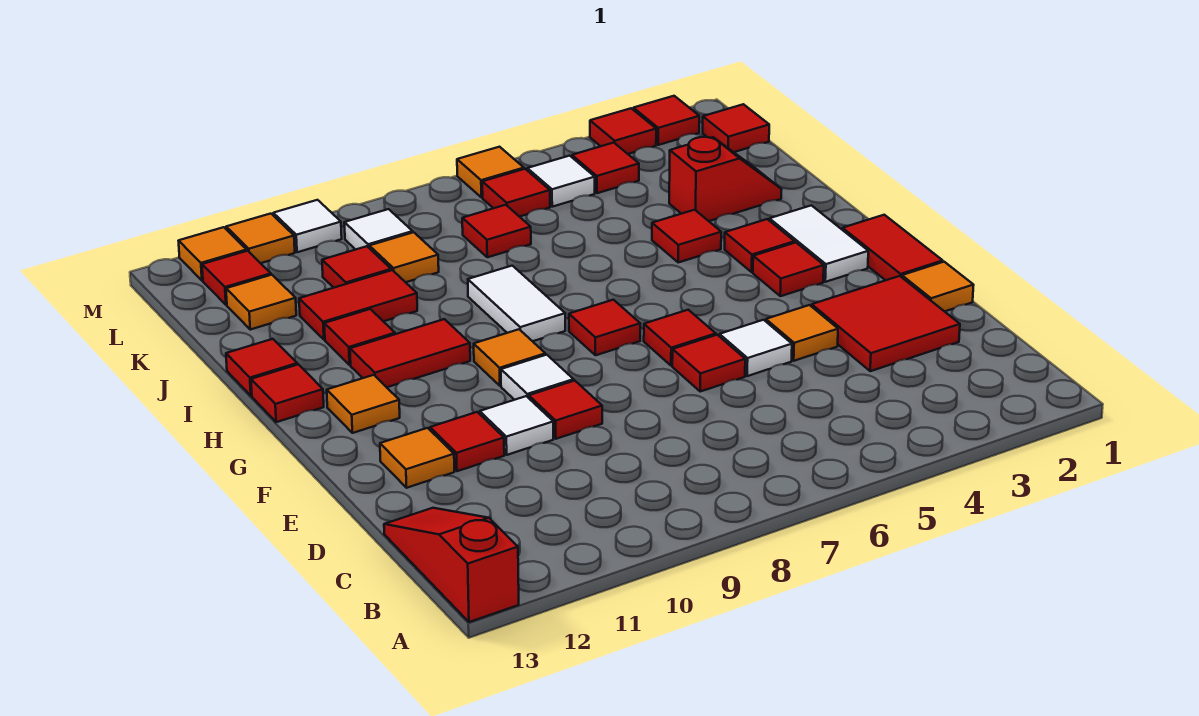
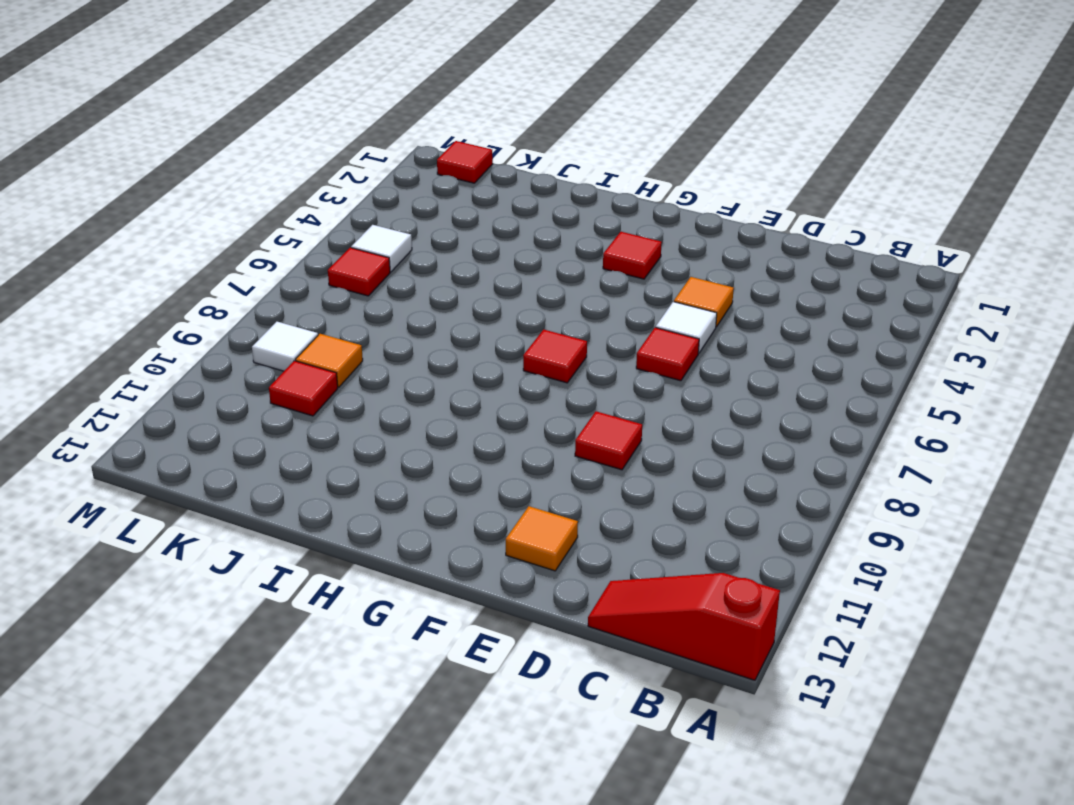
none -> red 2x2 tile [812,276,960,371]
none -> orange 1x1 tile [902,262,974,312]
none -> white 1x1 tile [480,396,553,455]
none -> red 1x1 tile [430,412,504,471]

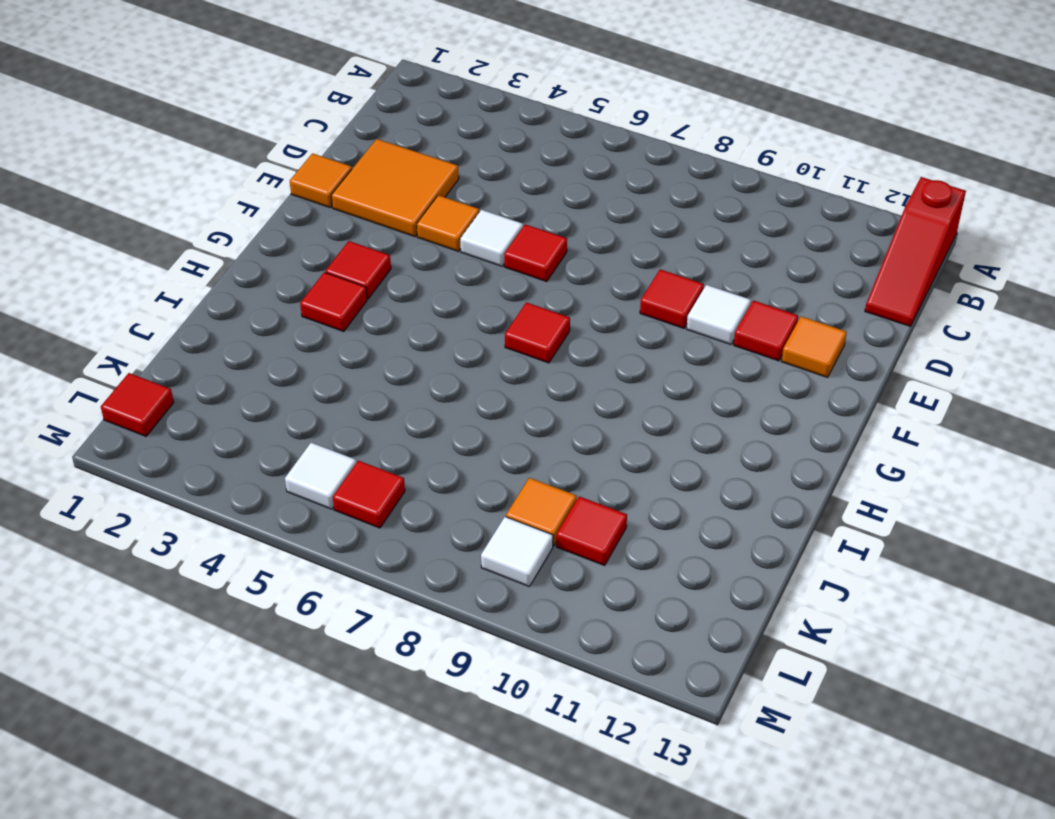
orange 2x2 tile [331,139,459,237] -> red 2x2 tile [812,276,960,371]
none -> red 1x2 tile [842,215,943,280]
none -> red 1x1 tile [644,310,716,366]
none -> white 1x1 tile [501,355,574,400]
none -> white 1x2 tile [769,205,868,282]

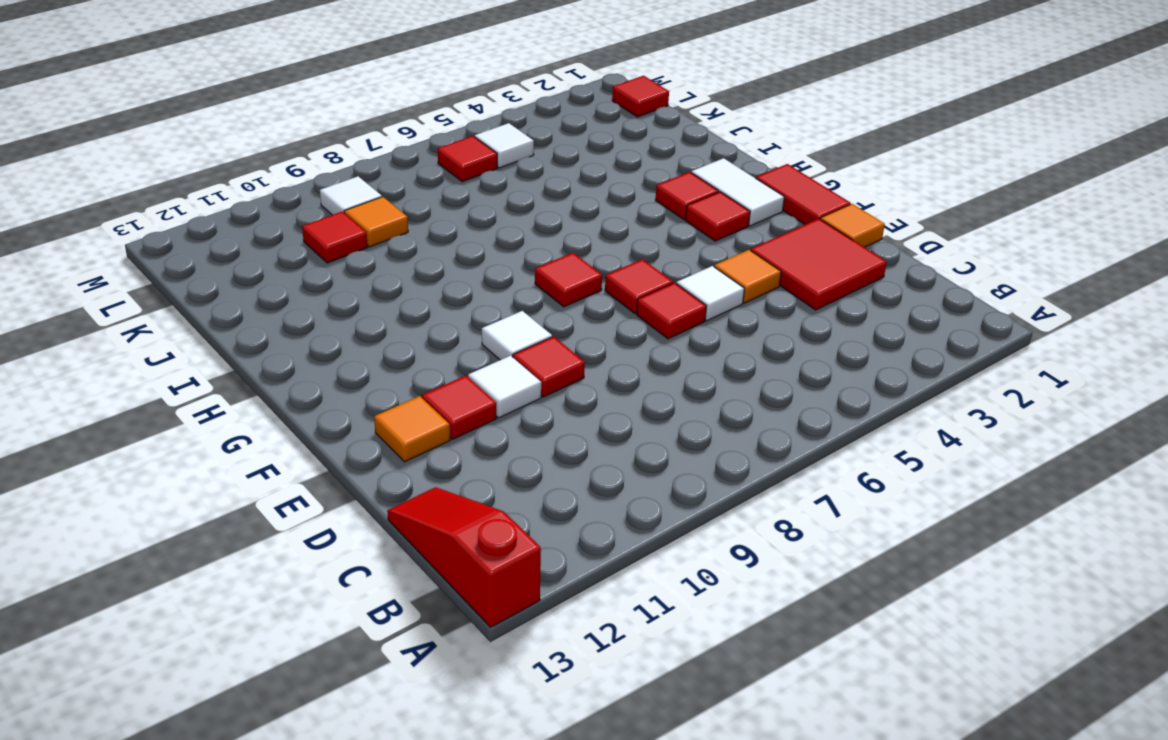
none -> orange 1x1 tile [474,329,545,386]
none -> orange 1x1 tile [327,375,400,433]
none -> white 1x2 tile [468,266,565,341]
none -> red 1x2 tile [350,319,470,387]

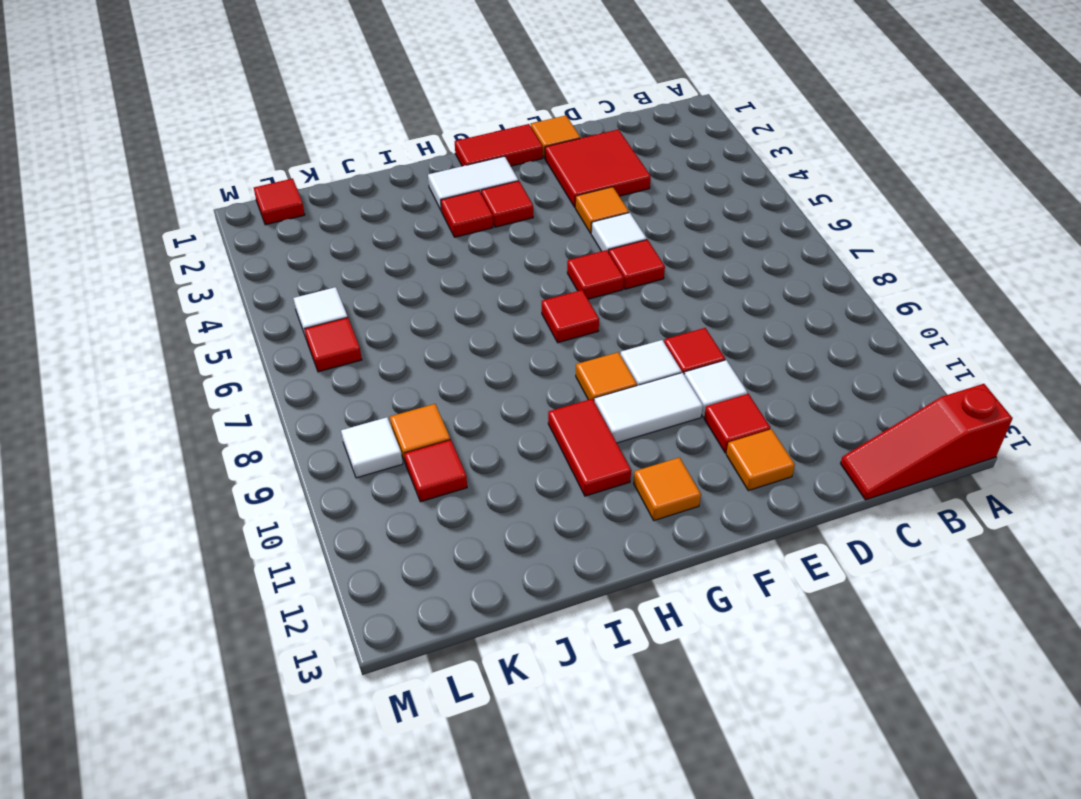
white 1x2 tile [595,373,703,443] -> white 1x2 tile moved to [468,266,565,341]
none -> red 1x1 tile [251,364,324,422]
none -> red 1x1 tile [652,210,721,262]
none -> red 1x1 tile [324,309,395,365]
none -> red 1x1 tile [226,339,297,396]

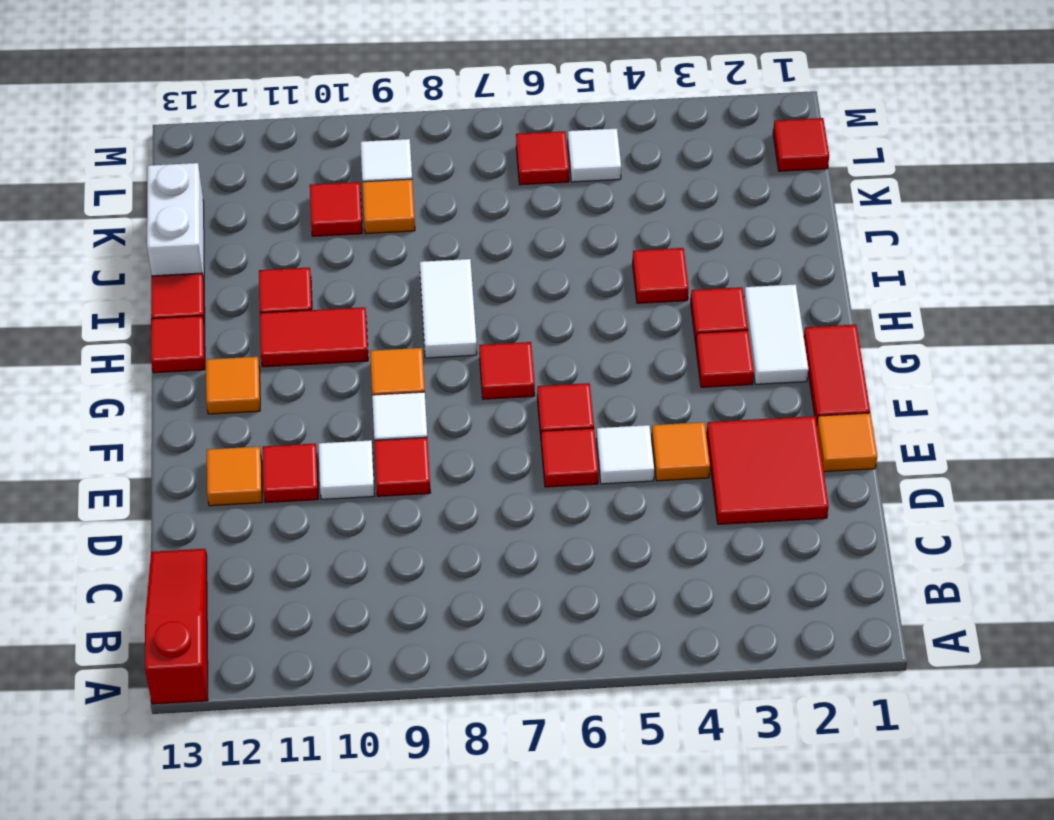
white 1x2 brick [147,163,204,280] -> none
none -> red 1x2 slope [669,137,782,221]
none -> red 1x2 tile [299,270,417,340]
none -> red 1x1 tile [462,205,531,257]
none -> orange 1x1 tile [226,275,296,330]

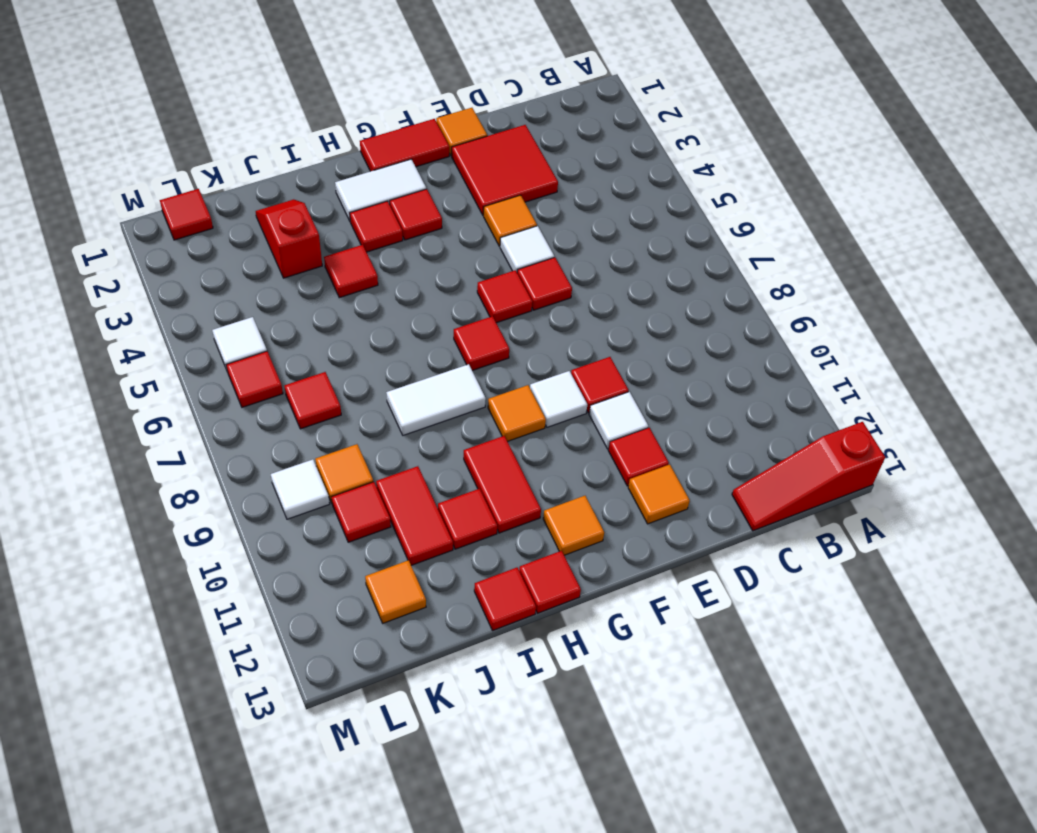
none -> red 1x1 tile [572,143,639,193]
none -> red 1x1 tile [202,251,271,305]
none -> red 1x1 tile [633,96,699,145]
none -> red 1x1 tile [590,108,656,154]

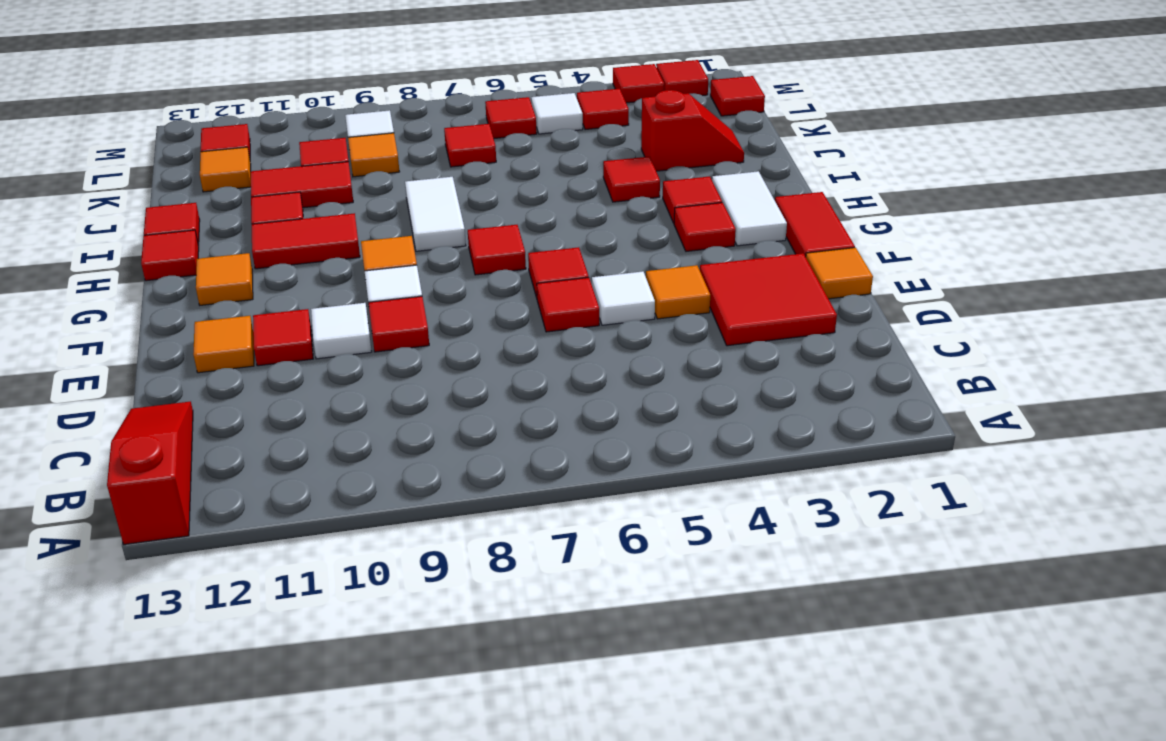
none -> orange 1x1 tile [457,147,524,198]
none -> white 1x1 tile [273,200,342,252]
none -> orange 1x1 tile [226,214,295,263]
none -> orange 1x1 tile [179,227,247,281]

